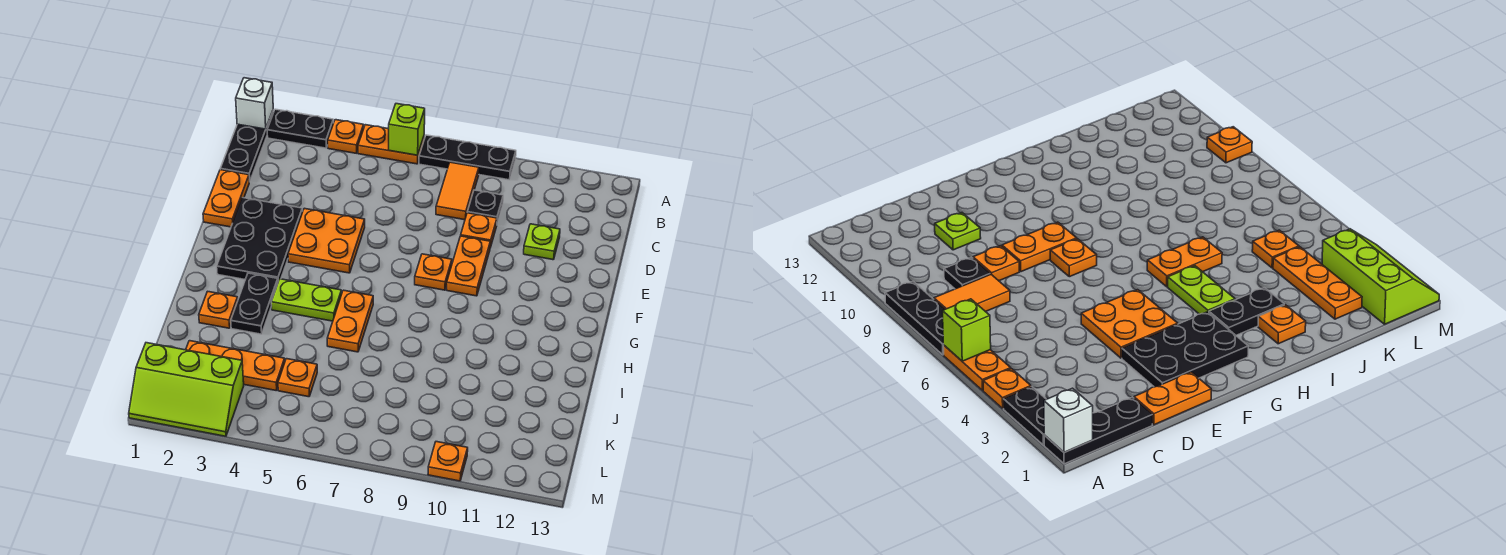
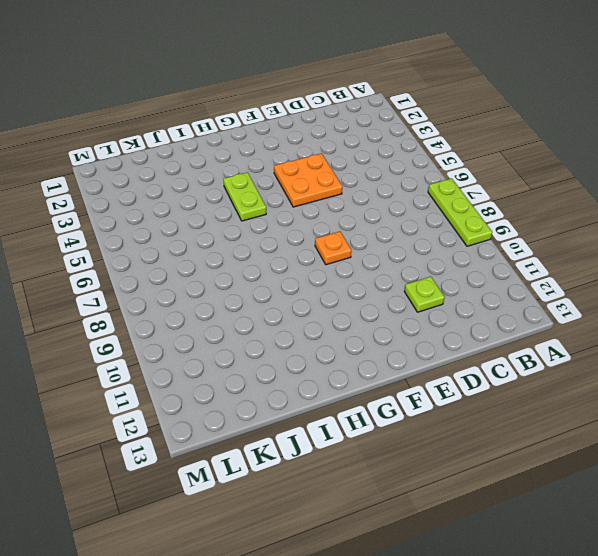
lime 1x3 plate [428,178,492,246] -> black 1x3 plate [419,135,516,180]
none -> black 1x3 plate [220,111,274,182]
none -> black 1x2 plate [267,109,333,148]
none -> orange 1x1 plate [328,120,364,153]

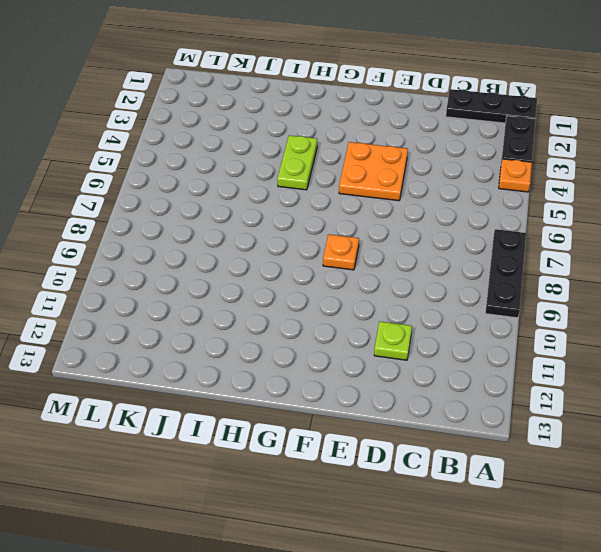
none -> orange 1x2 plate [358,125,424,164]
none -> orange 1x2 tile [436,162,479,220]
none -> black 1x1 plate [467,190,503,223]

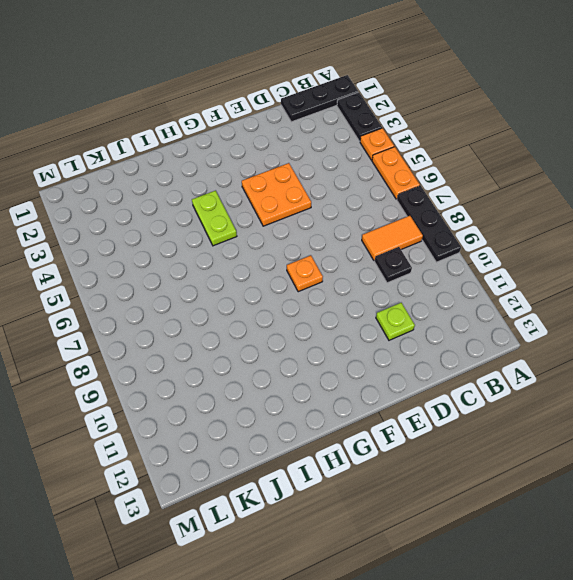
none -> orange 1x2 plate [203,170,249,227]
none -> orange 1x1 plate [461,213,497,248]
none -> black 2x3 plate [217,198,303,281]

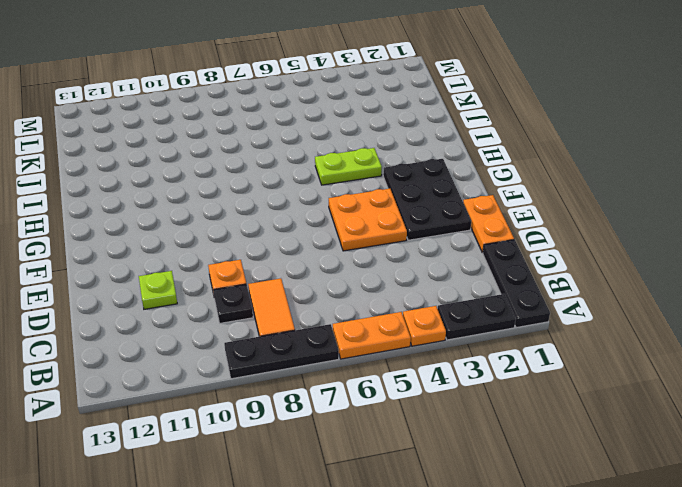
none -> orange 1x2 plate [447,236,490,296]
none -> orange 1x1 plate [415,254,452,290]
none -> black 1x2 plate [231,273,278,334]

